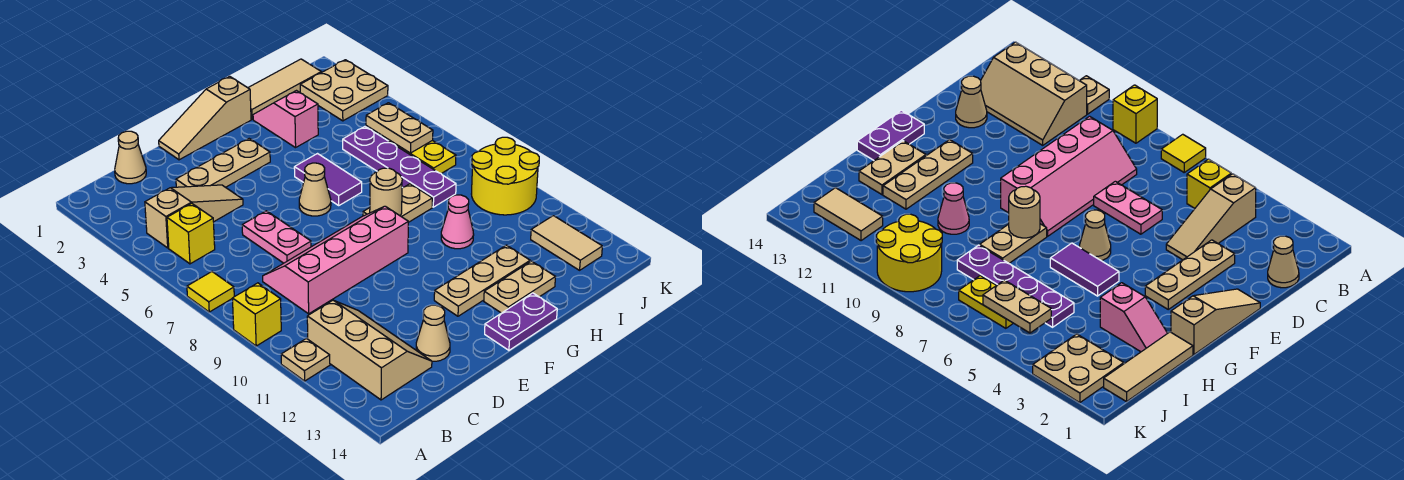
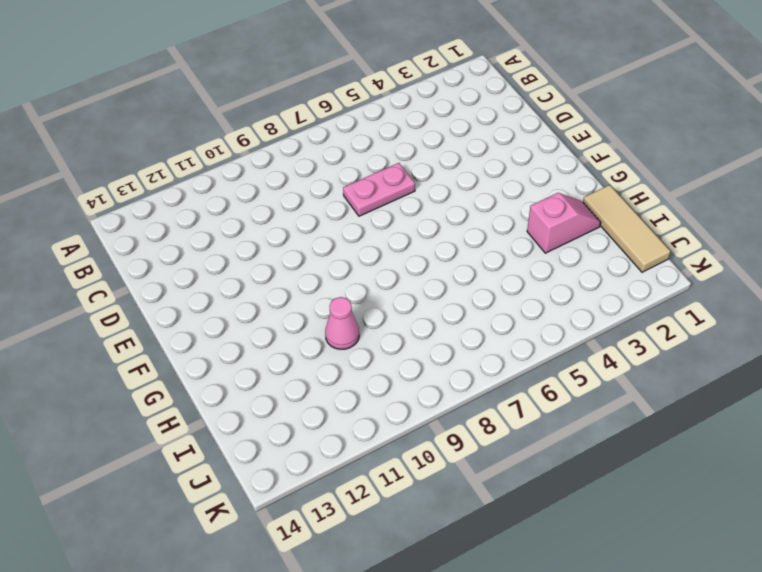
none -> yellow 1x1 tile [187,272,234,312]
none -> yellow 1x1 brick [232,283,281,346]
none -> tan 1x1 plate [281,339,330,381]

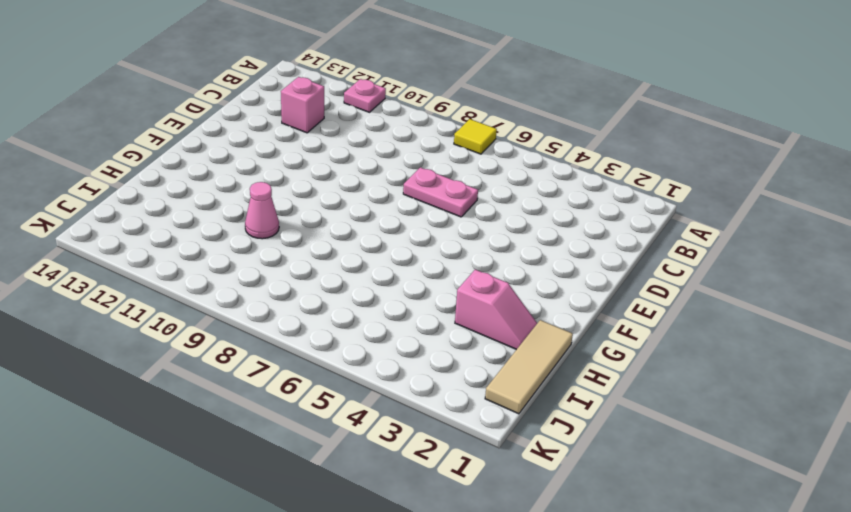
pink 1x1 plate [344,79,386,112] -> tan 1x1 plate [281,339,330,381]
pink 1x1 brick [281,77,324,133] -> tan 2x3 slope [307,300,432,400]
none -> yellow 1x1 brick [232,283,281,346]
none -> tan 1x3 slope [145,185,243,248]
none -> yellow 1x1 brick [167,203,215,264]

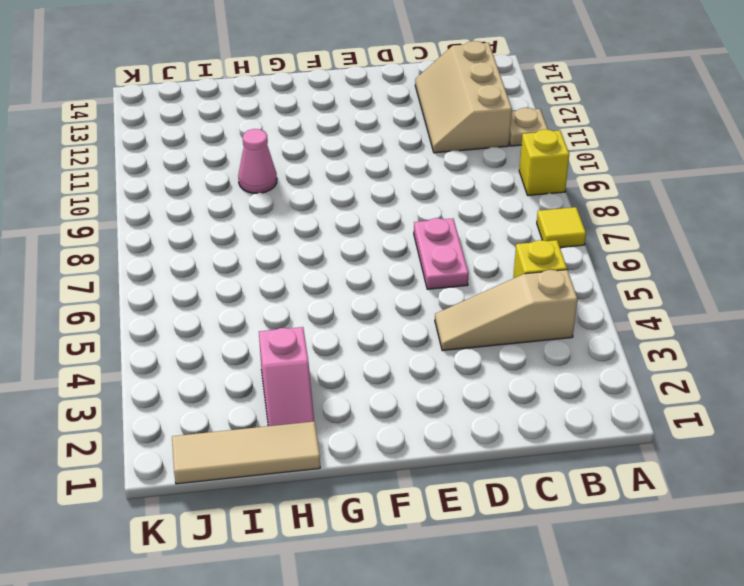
none -> tan 1x1 cone [115,131,146,184]
none -> pink 2x4 slope [263,206,408,314]
none -> tan 1x3 plate [176,139,270,187]

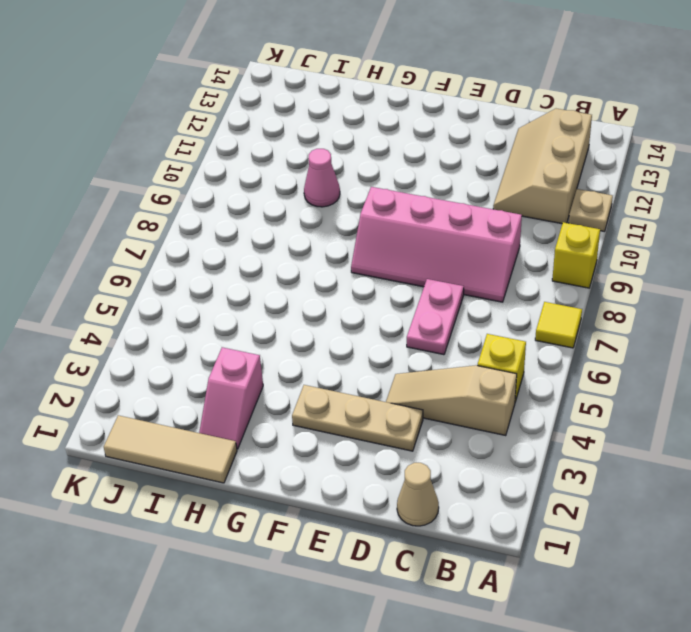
none -> tan 1x1 cone [416,305,450,361]
none -> tan 1x3 slope [159,76,251,160]
none -> tan 1x1 cone [299,163,331,216]

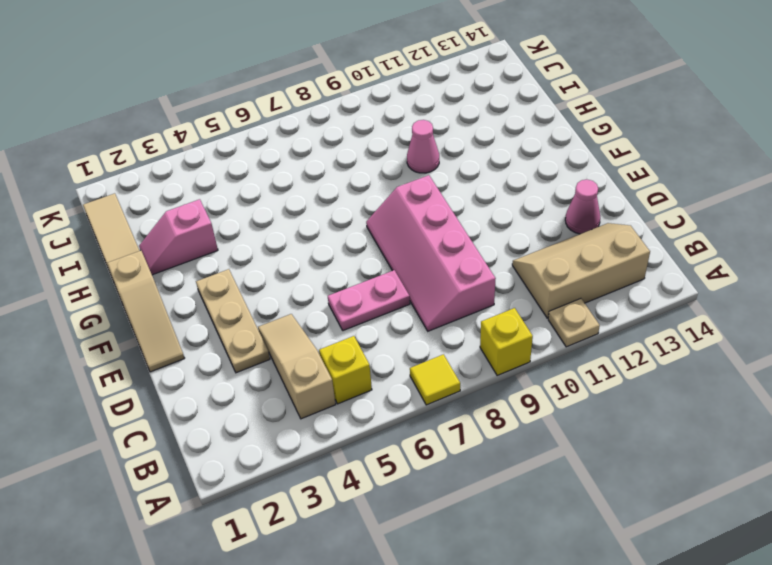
pink 1x1 cone [565,180,600,234] -> tan 1x1 cone [416,305,450,361]
none -> tan 1x1 cone [115,131,146,184]
none -> tan 1x1 cone [299,163,331,216]
none -> tan 1x3 plate [434,245,530,316]

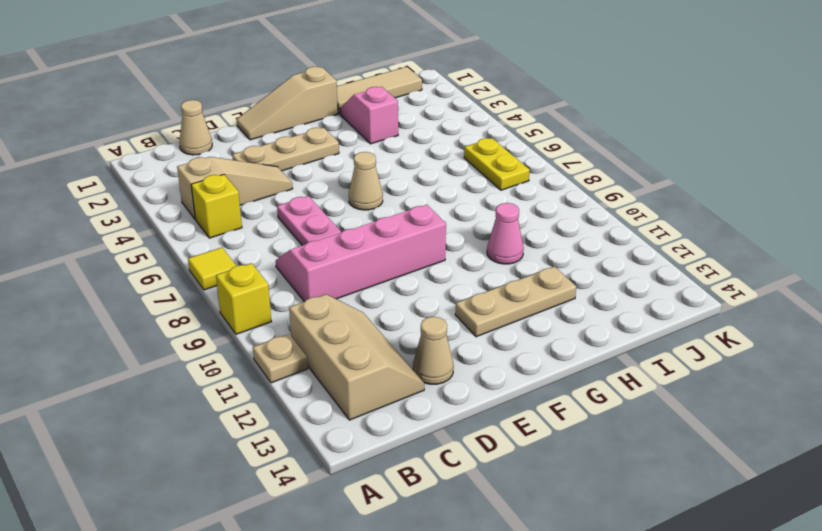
none -> purple 1x2 plate [485,293,557,350]
none -> purple 1x2 tile [294,154,362,205]
none -> tan 1x2 plate [363,184,432,222]

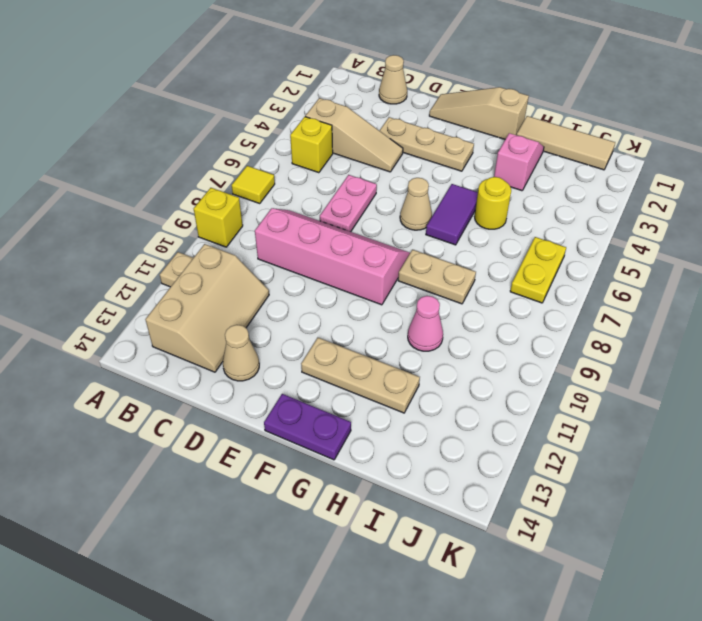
yellow 1x1 round brick [475,177,511,229] -> none
none -> tan 1x2 plate [484,261,555,313]
none -> purple 1x4 plate [343,127,456,207]
none -> tan 2x2 plate [300,60,388,121]

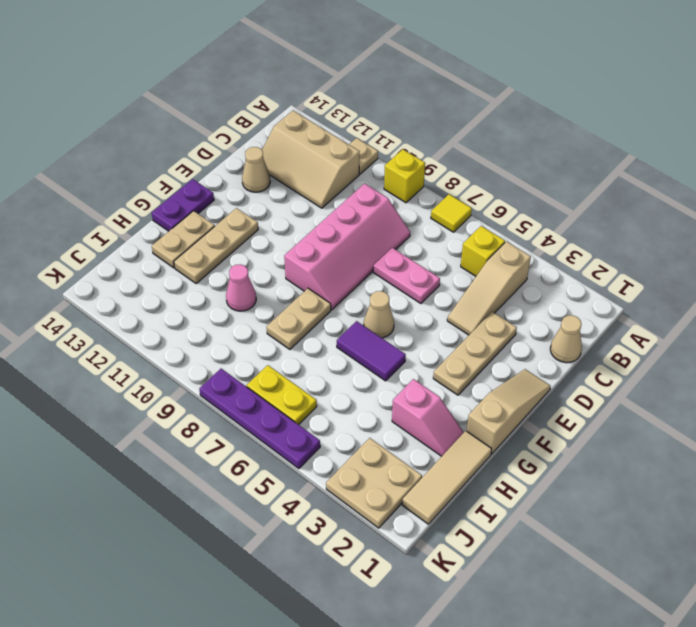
purple 1x4 plate [199,369,320,469] -> purple 1x4 plate moved to [343,127,456,207]
none -> yellow 2x2 round brick [472,137,539,215]
none -> tan 1x2 tile [531,216,602,270]
none -> tan 1x1 round brick [370,168,402,216]

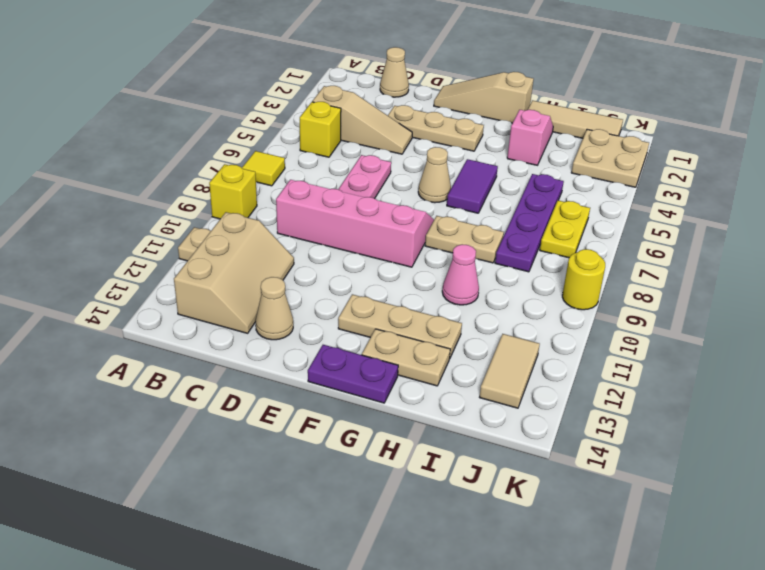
yellow 1x1 round brick [562,249,605,310] -> yellow 2x2 round brick [472,137,539,215]
none -> tan 1x1 round brick [370,168,402,216]
none -> tan 1x2 plate [366,103,433,153]

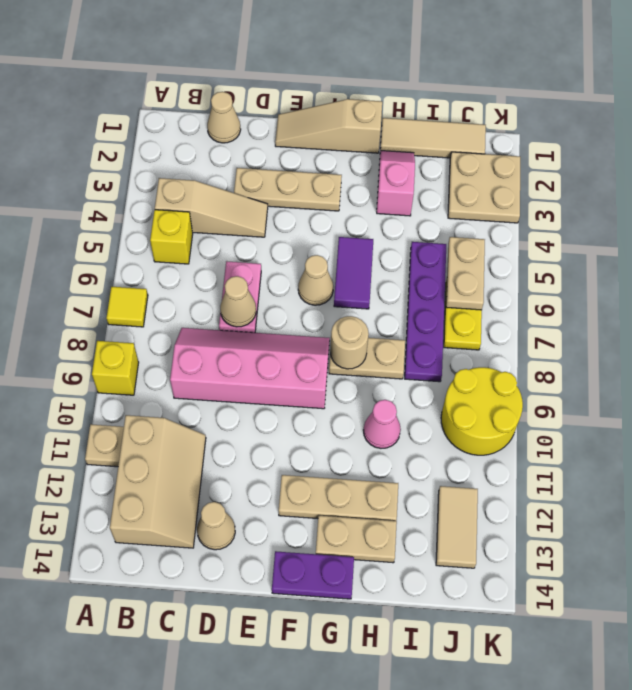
tan 1x1 cone [220,276,256,327] -> none

